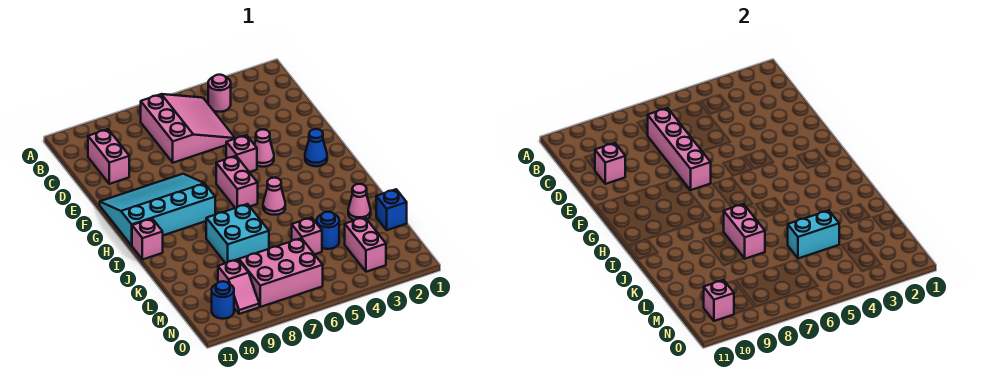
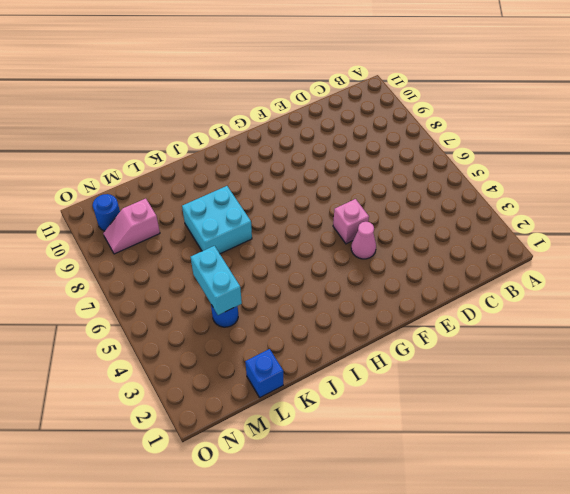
none -> pink 1x1 round brick [208,75,231,112]
none -> pink 3x3 slope [141,94,235,163]
none -> pink 1x2 brick [88,129,129,184]

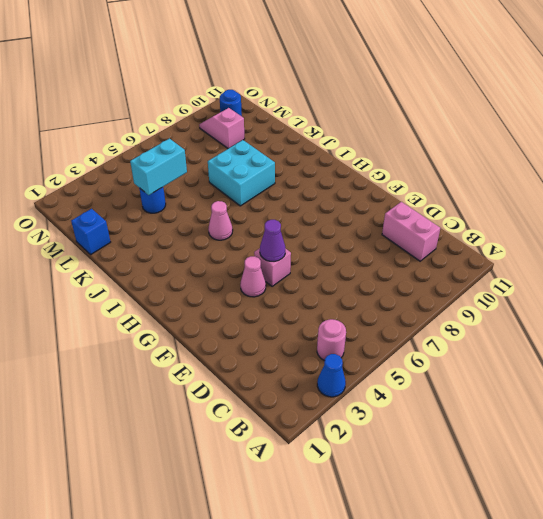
blue 1x1 cone [317,354,346,397] -> blue 1x1 cone moved to [305,129,327,166]
purple 1x1 cone [260,220,285,261] -> none
none -> pink 3x3 slope [141,94,235,163]
none -> cyan 3x4 slope [100,174,215,246]
none -> pink 1x2 brick [216,156,258,208]

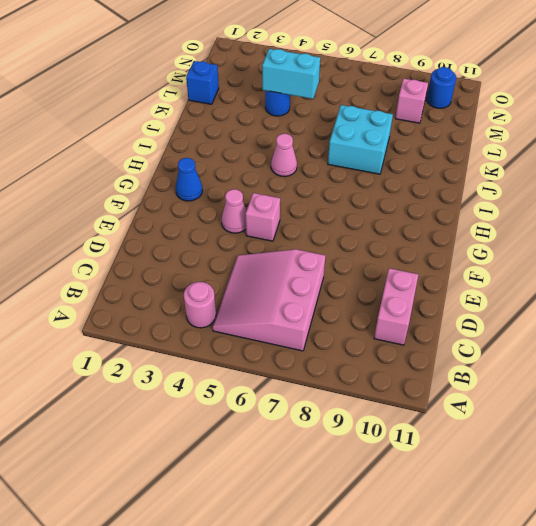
none -> cyan 3x4 slope [100,174,215,246]
none -> pink 1x2 brick [216,156,258,208]
none -> pink 1x1 brick [132,219,163,260]

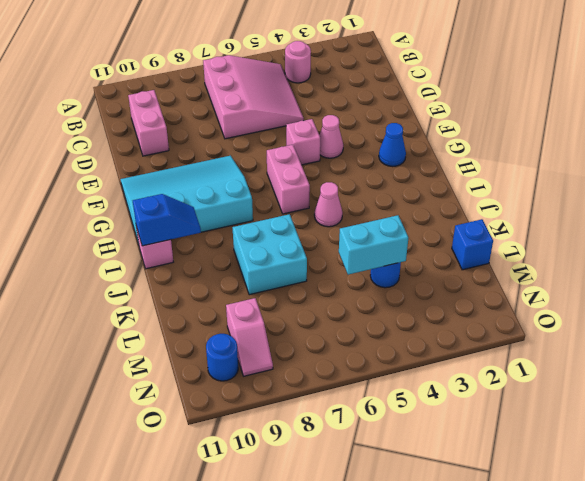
blue 1x2 slope [133,194,201,246] -> none
none -> pink 1x1 cone [348,184,371,220]
none -> pink 1x1 brick [292,217,322,254]
none -> pink 1x2 brick [345,217,386,272]

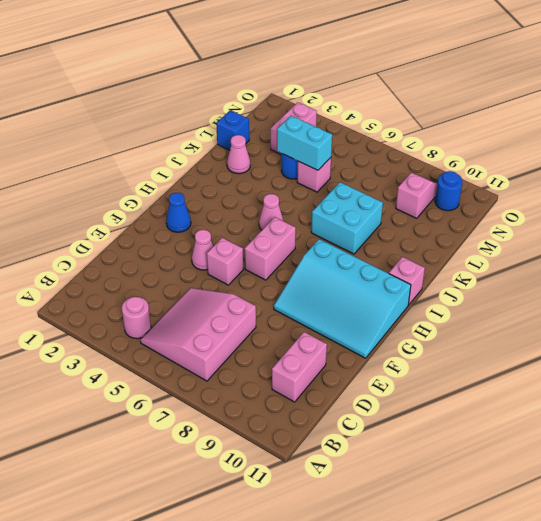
none -> pink 2x3 brick [239,238,323,307]
none -> pink 1x4 brick [648,108,711,190]
none -> pink 1x1 brick [595,143,625,184]

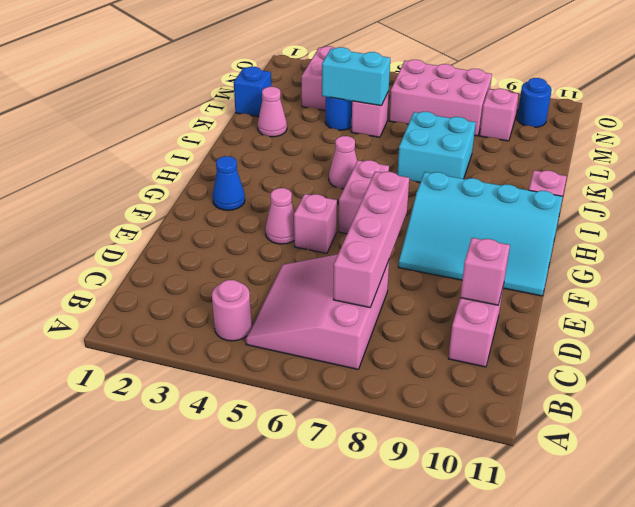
none -> pink 1x2 brick [724,204,765,259]
none -> pink 1x1 brick [704,280,734,321]

